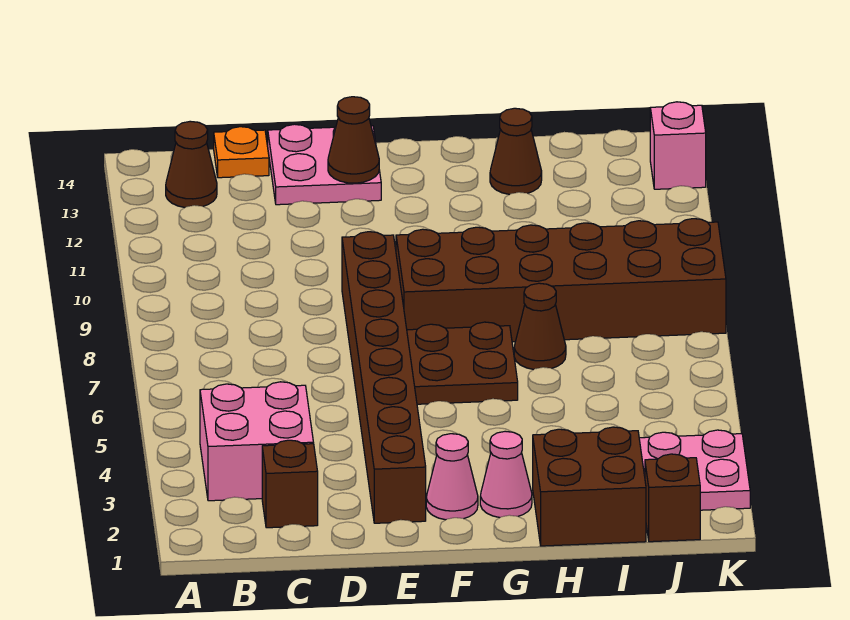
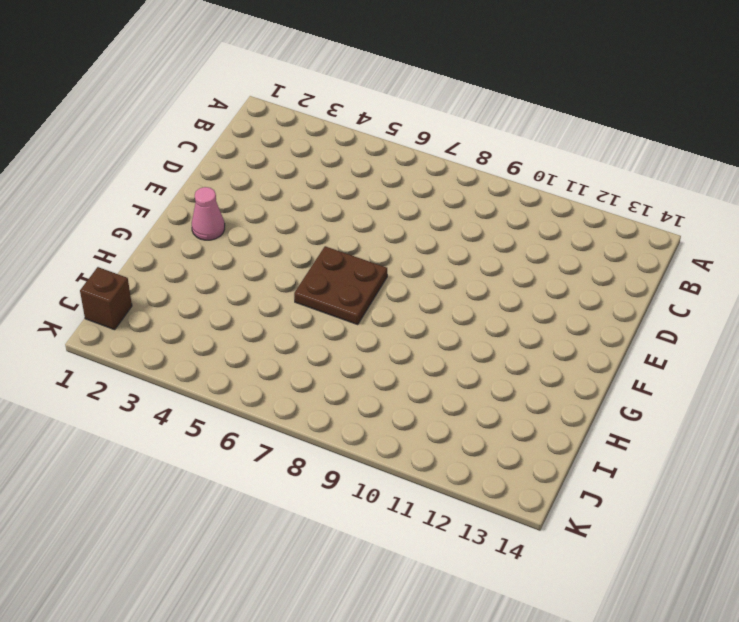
none -> pink 2x2 brick [200,382,314,501]
none -> brown 1x1 cone [166,121,217,207]
none -> brown 1x1 brick [262,440,318,528]

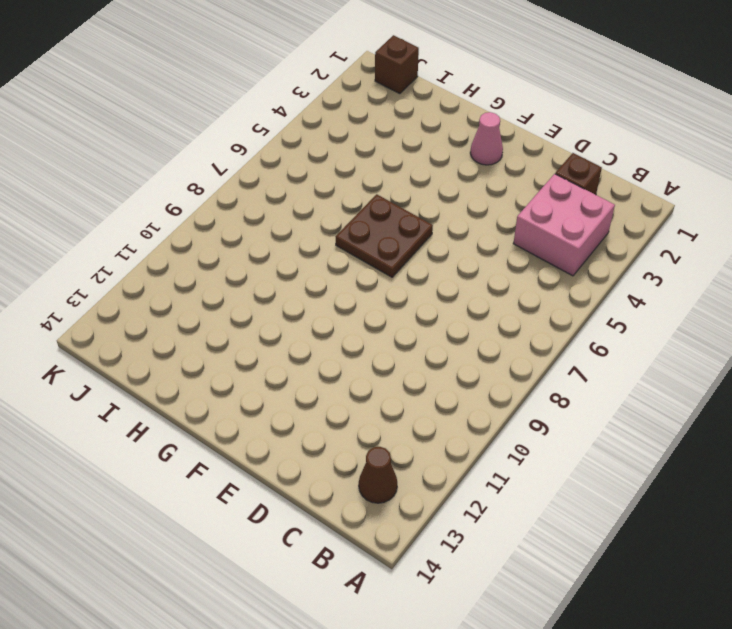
none -> orange 1x1 plate [214,127,269,178]
none -> pink 2x2 plate [268,124,381,205]
none -> brown 1x8 brick [342,232,426,523]

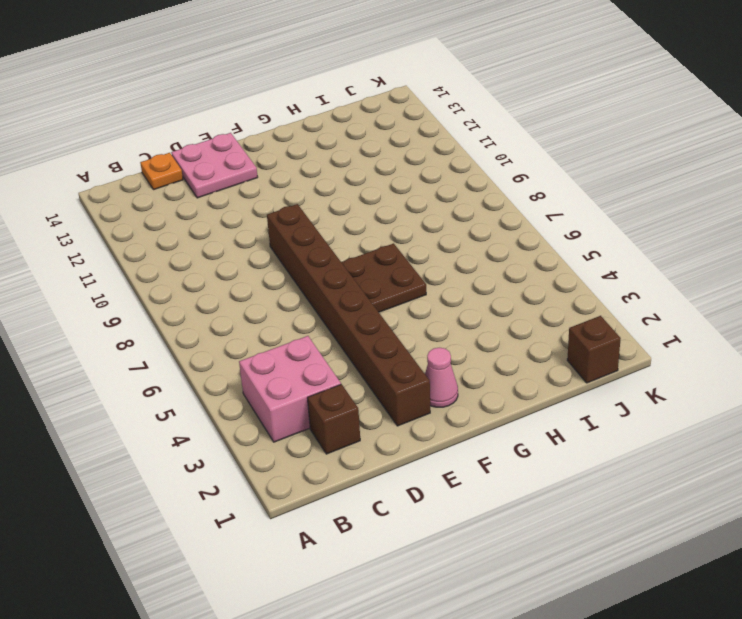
none -> brown 1x1 cone [166,121,217,207]
none -> brown 2x6 brick [396,219,726,342]
none -> pink 1x1 cone [480,431,532,518]

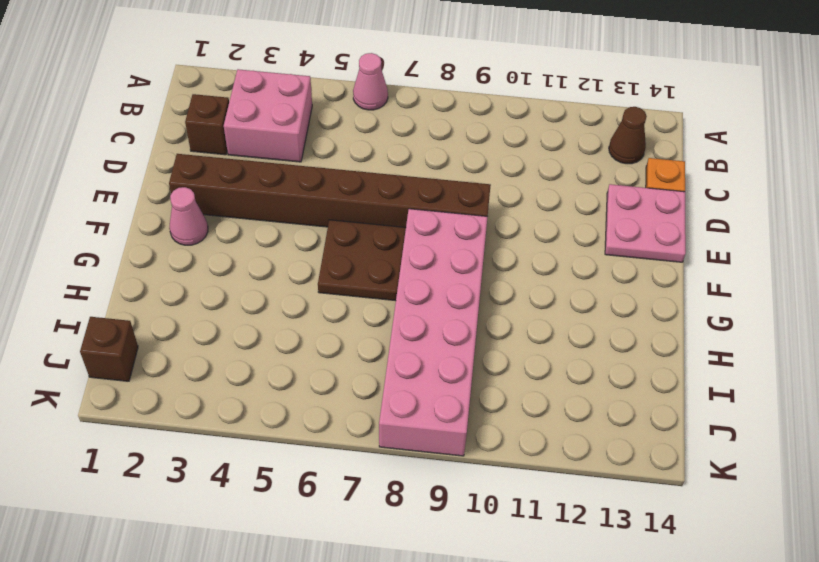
pink 1x1 cone [353,53,388,110] -> pink 1x1 cone moved to [480,431,532,518]
pink 2x6 brick [379,209,488,456] -> brown 2x6 brick [396,219,726,342]
none -> brown 2x2 brick [533,427,646,546]
none -> brown 1x1 cone [514,283,566,370]
none -> brown 1x1 cone [490,108,542,195]

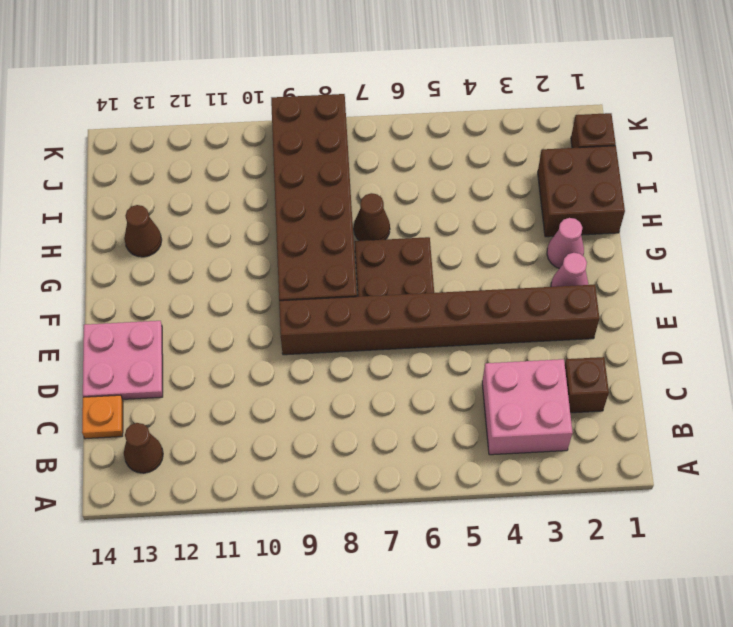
none -> pink 2x2 plate [639,430,750,510]
none -> pink 1x1 brick [650,102,706,189]
none -> brown 1x1 cone [328,97,379,183]

